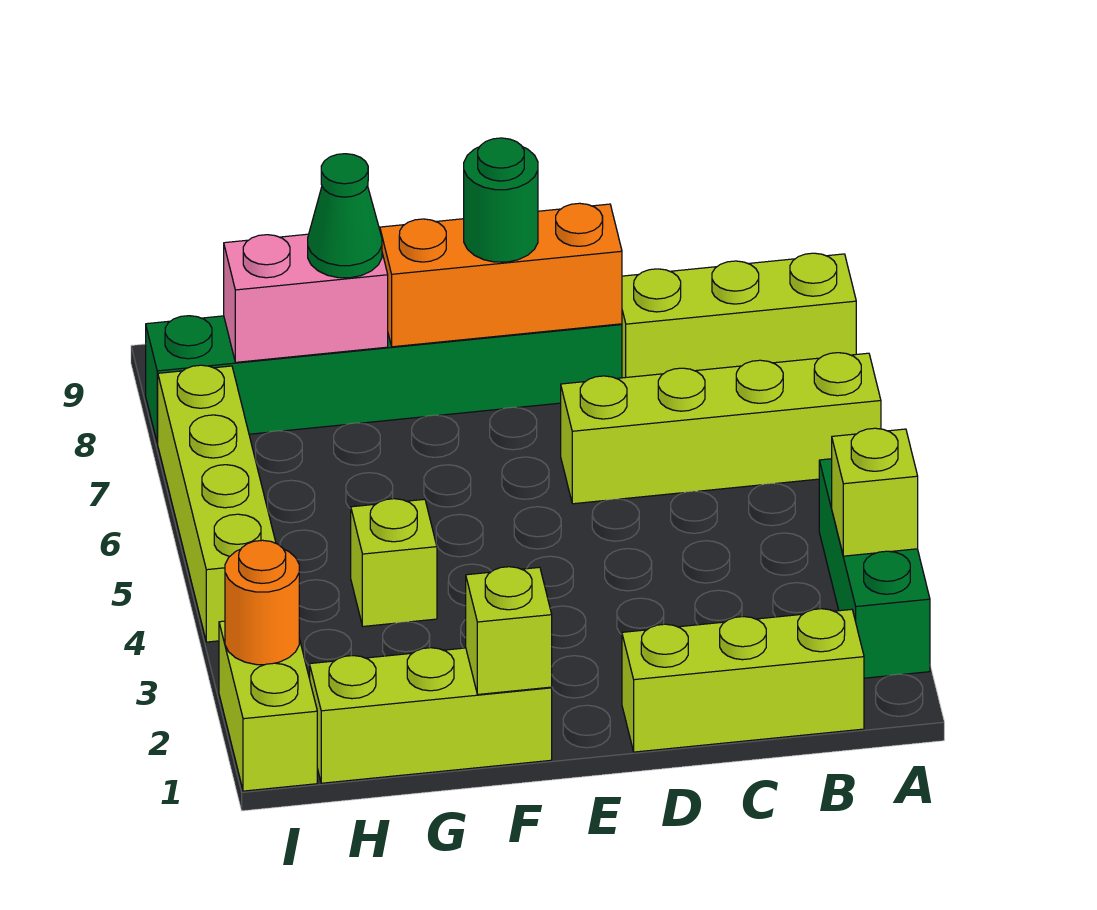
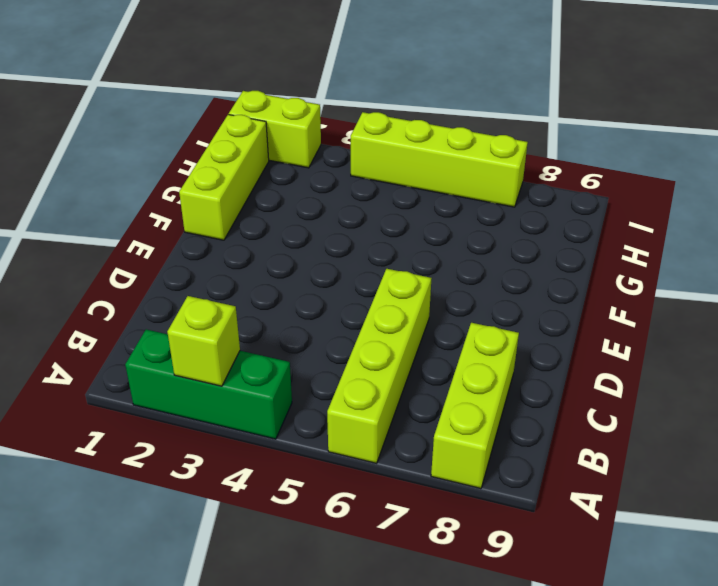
none -> lime 1x3 brick [622,609,864,752]
none -> green 1x6 brick [146,316,622,443]
none -> lime 1x1 brick [351,499,437,626]

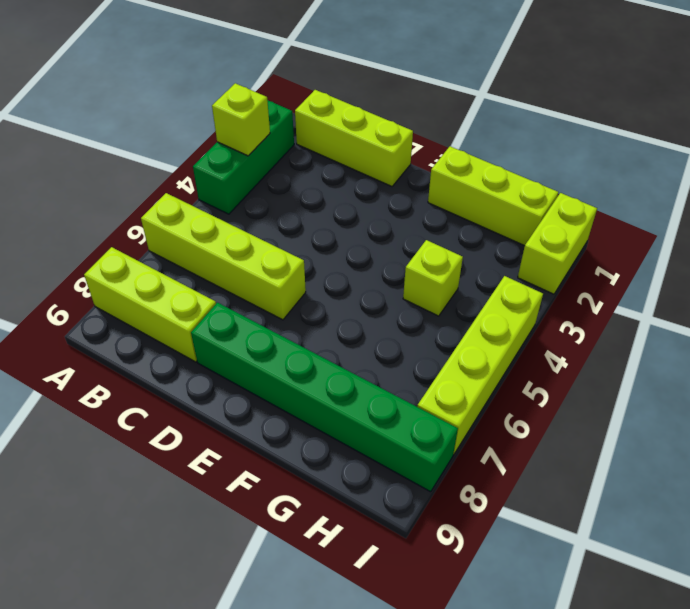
none -> orange 1x3 brick [380,203,622,347]
none -> lime 1x1 brick [466,567,552,694]
none -> pink 1x2 brick [224,234,388,362]

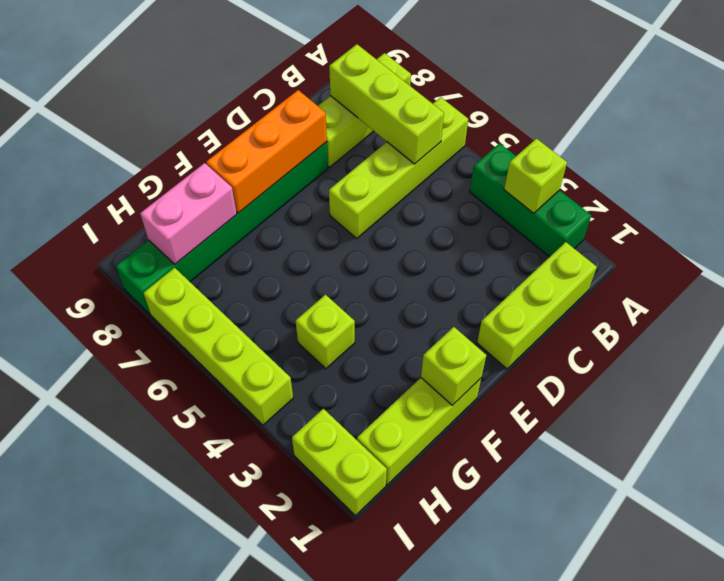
lime 1x3 brick [329,44,444,164] -> none
none -> orange 1x1 round brick [225,540,299,665]
none -> green 1x1 round brick [464,138,538,262]
none -> green 1x1 cone [308,154,382,278]

